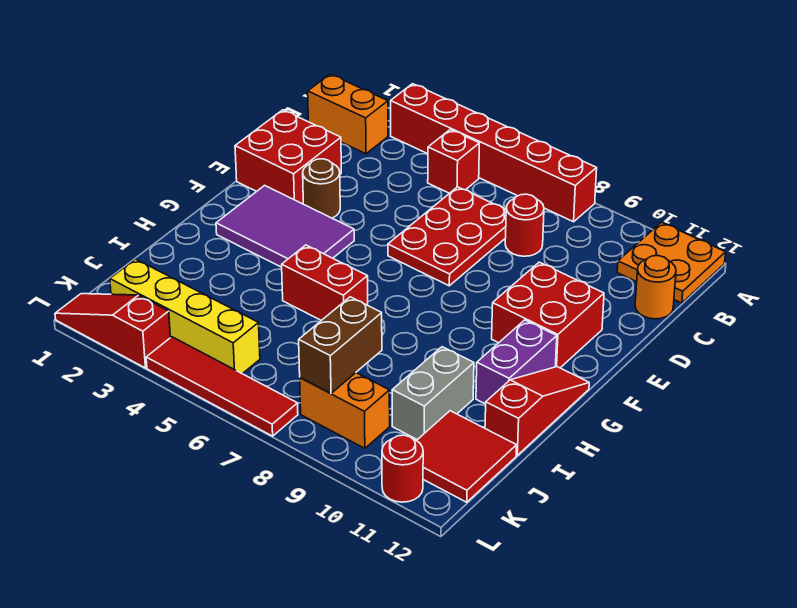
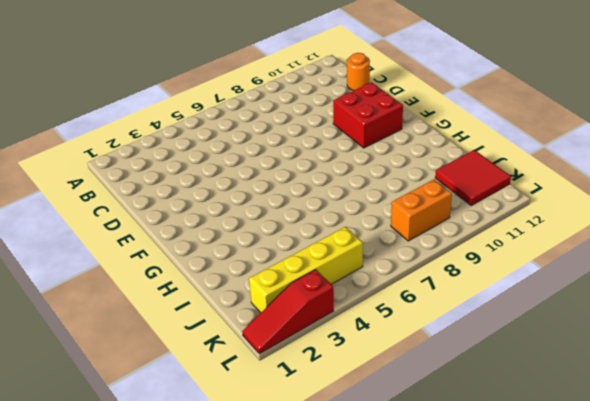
none -> red 1x6 brick [391,84,597,222]
none -> orange 2x2 plate [617,222,726,303]
none -> orange 1x2 brick [308,74,388,154]

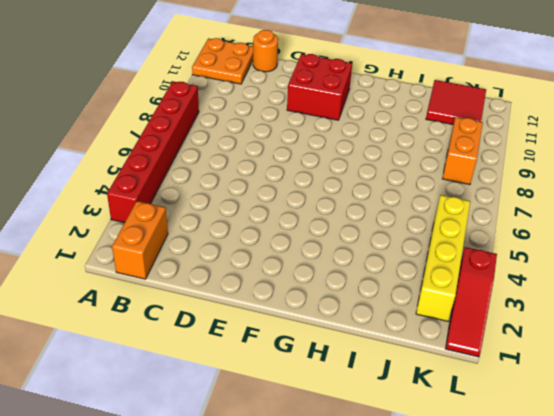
none -> red 1x1 brick [428,130,479,193]
none -> red 2x3 plate [388,187,506,286]
none -> red 1x1 round brick [505,194,544,256]

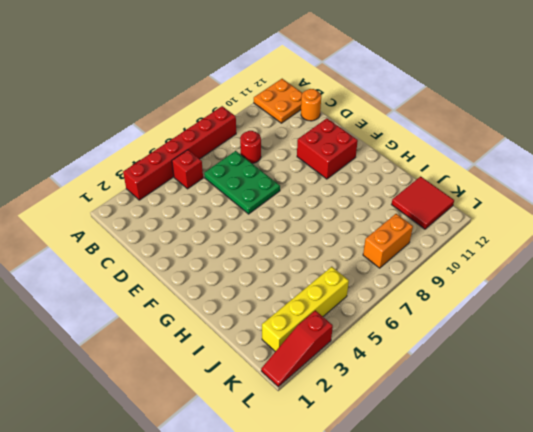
green 2x3 plate [204,151,280,214] -> red 2x3 plate [388,187,506,286]
none -> orange 1x2 brick [308,74,388,154]
none -> red 2x2 brick [235,110,341,204]
none -> brown 1x1 round brick [303,159,340,218]

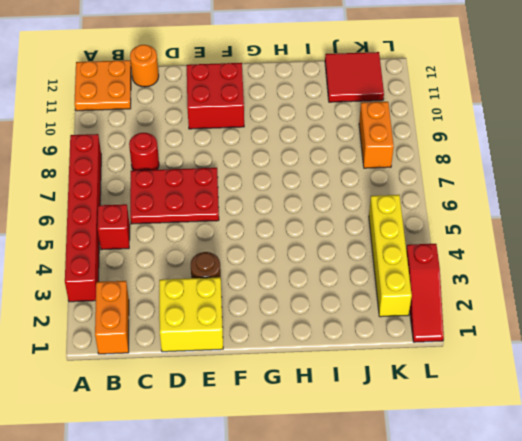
yellow 2x2 brick [159,277,223,352] -> red 2x2 brick [235,110,341,204]
none -> purple 2x3 tile [216,185,354,267]
none -> purple 1x2 brick [476,320,557,404]
none -> red 1x3 slope [485,367,589,455]

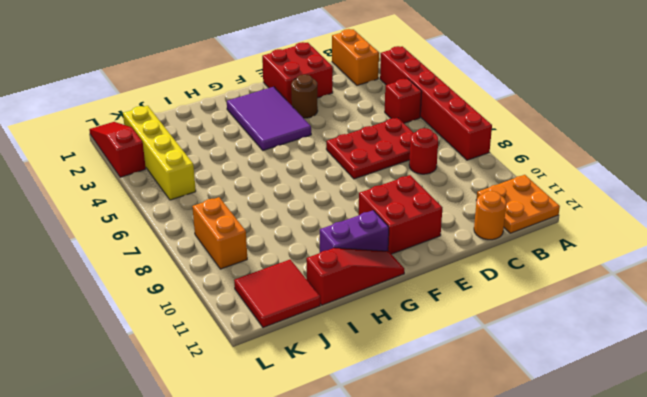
none -> red 1x2 brick [282,245,368,320]
none -> grey 1x2 brick [392,347,474,440]
none -> red 1x4 tile [146,337,298,436]

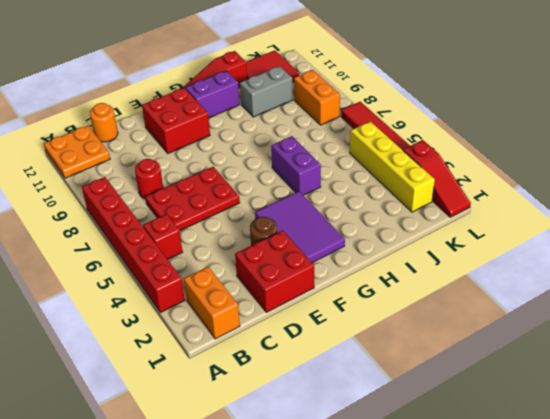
purple 1x2 brick [271,136,321,195] -> red 1x2 brick [282,245,368,320]
none -> red 1x1 round brick [382,435,423,502]
none -> brown 1x2 brick [299,297,382,393]

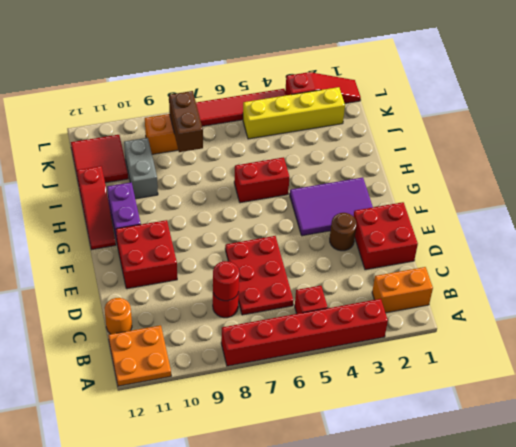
red 1x1 round brick [213,261,239,301] -> red 1x1 round brick moved to [382,435,423,502]

